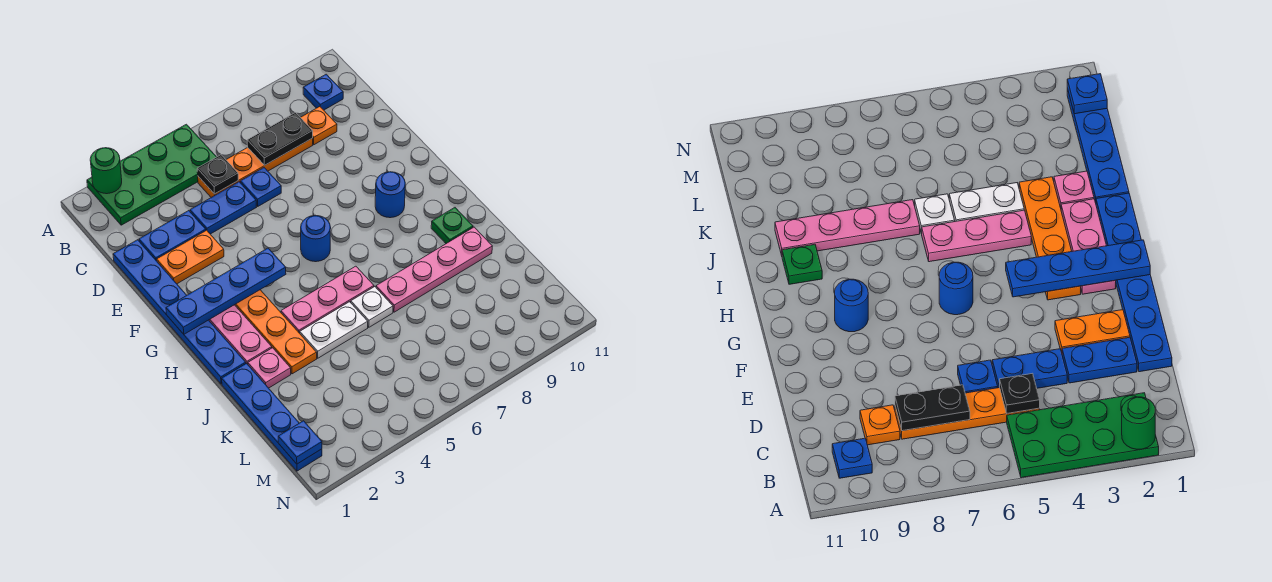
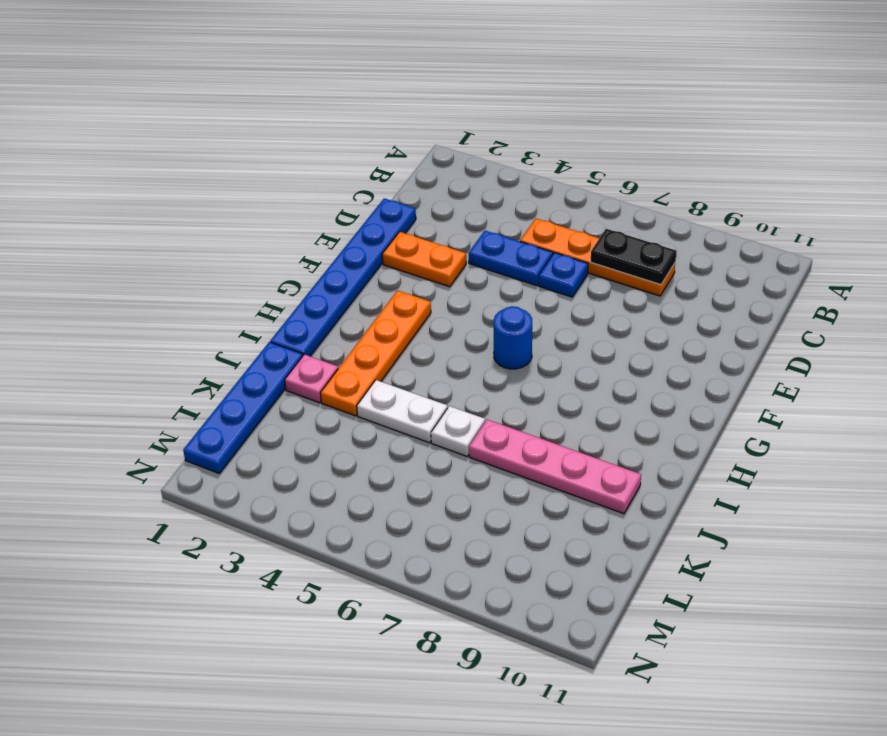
none -> green 2x4 plate [87,124,216,225]
none -> blue 1x1 plate [303,74,343,110]
none -> orange 1x1 plate [300,107,337,145]

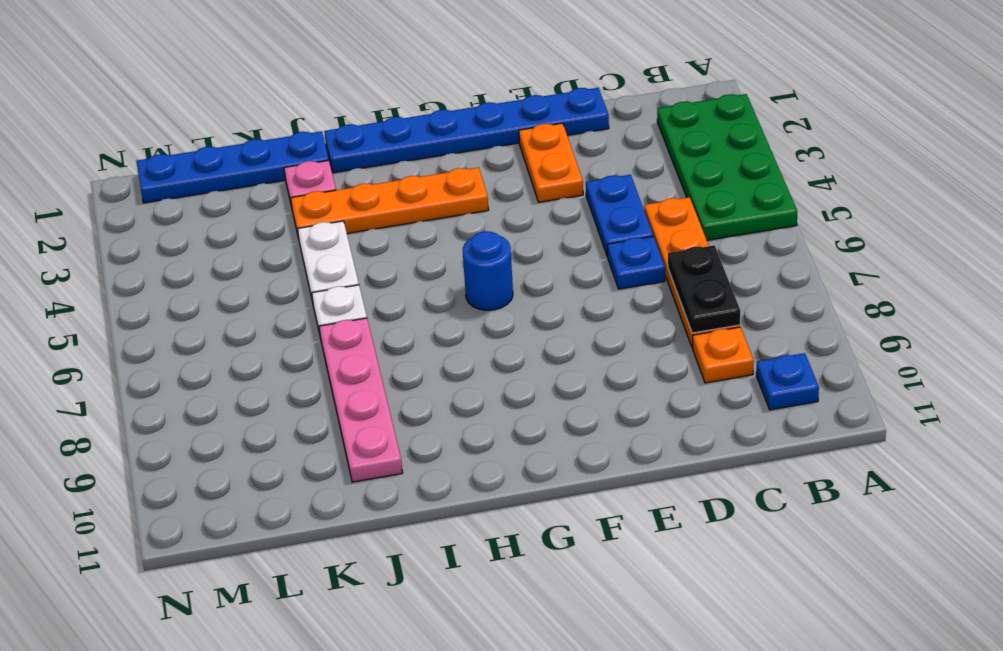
none -> blue 1x2 plate [139,211,206,261]
none -> pink 1x3 plate [209,305,272,364]
none -> blue 1x1 round brick [375,172,405,218]

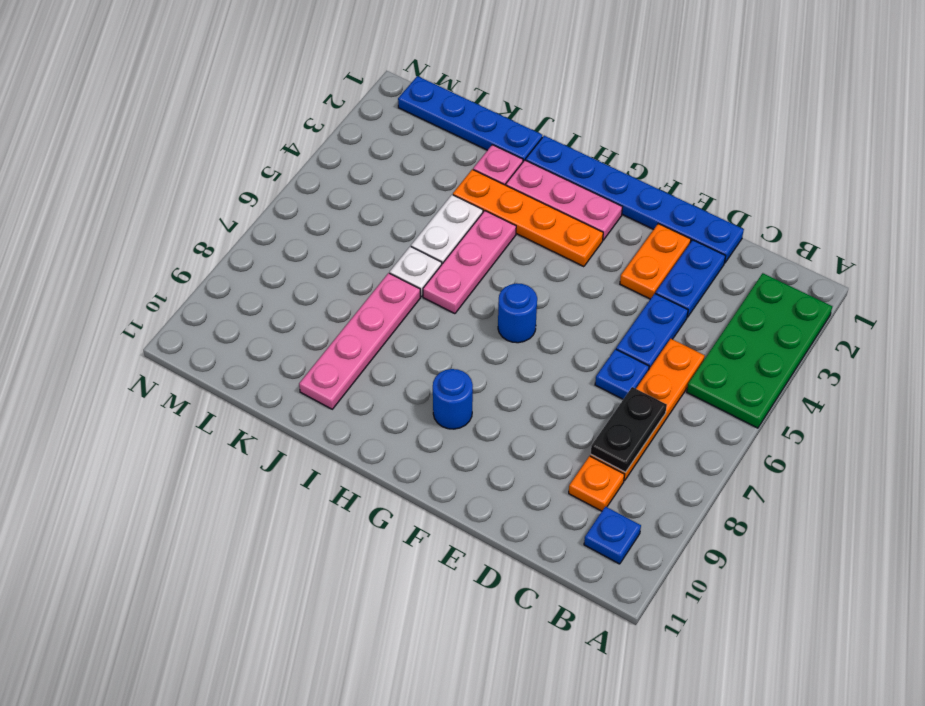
none -> green 1x1 plate [431,208,473,244]
none -> green 1x1 round brick [90,148,122,194]
none -> black 1x1 plate [197,155,238,194]

